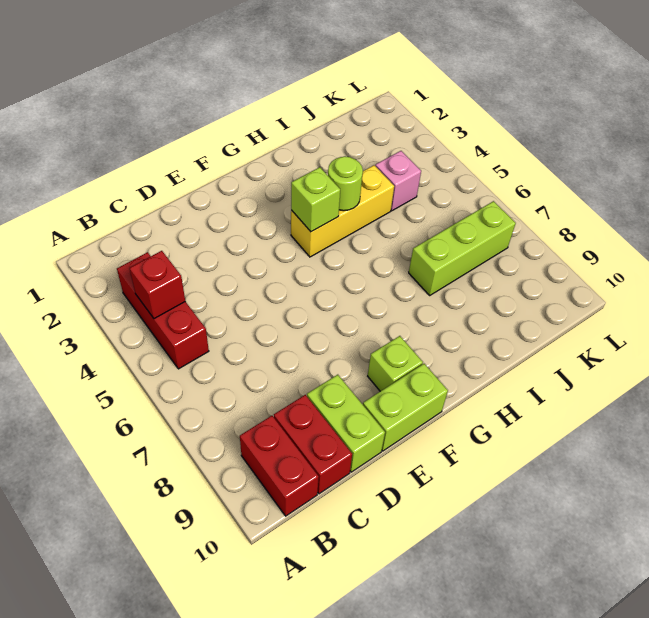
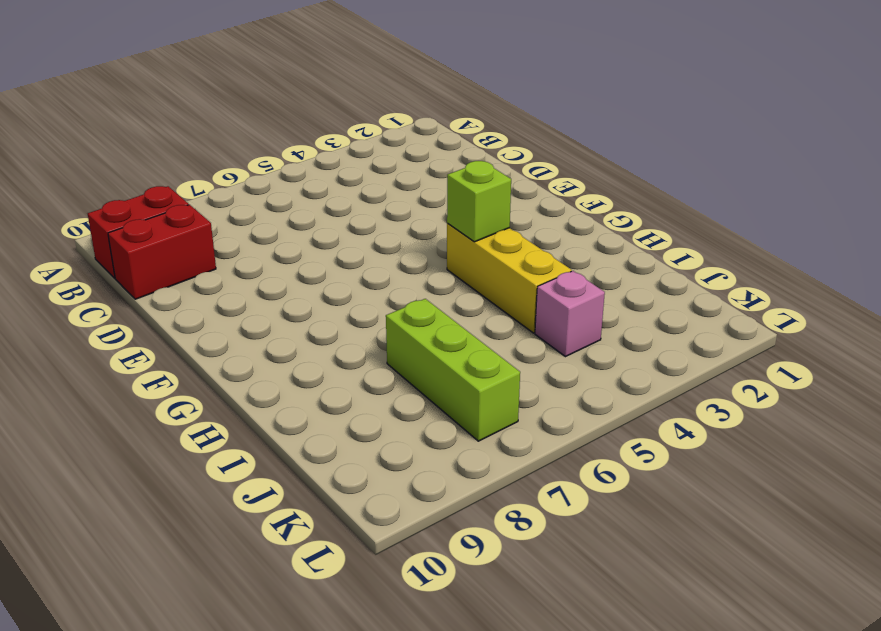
none -> red 1x3 brick [117,252,209,369]
none -> lime 1x2 brick [307,375,385,472]
none -> lime 1x2 brick [363,364,448,451]

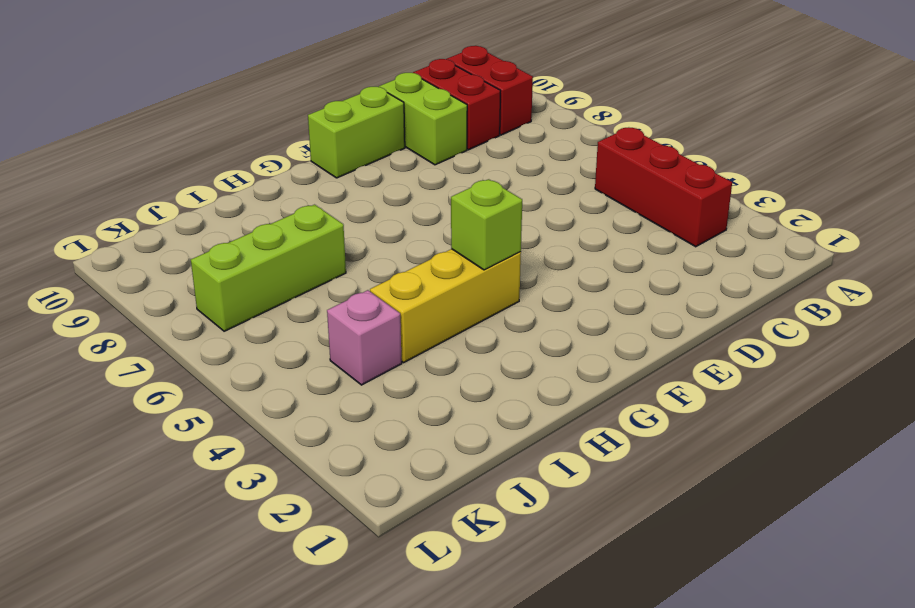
none -> lime 1x1 brick [368,336,423,391]
none -> red 1x1 brick [129,251,185,319]
none -> lime 1x1 round brick [328,156,363,211]

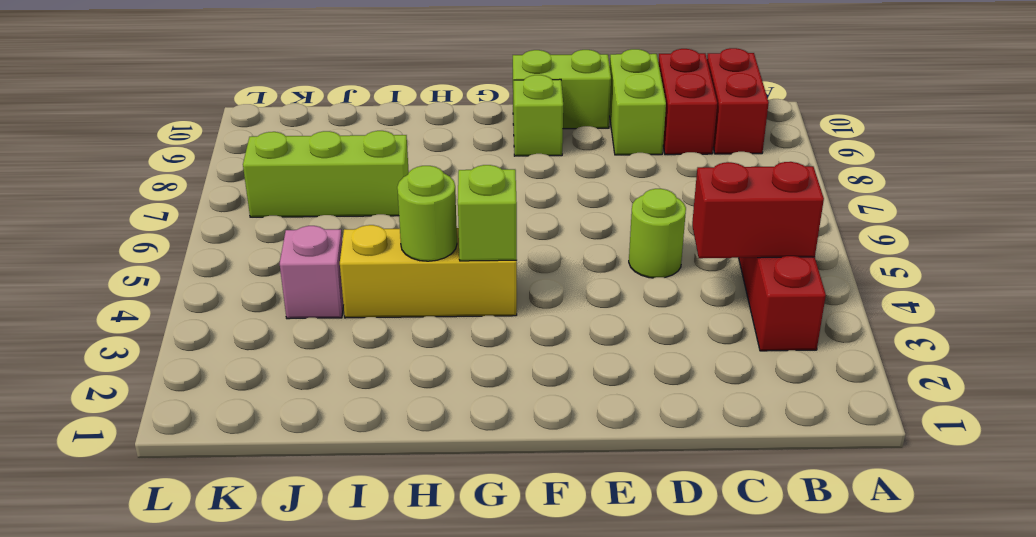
red 1x2 brick [692,162,824,258] -> red 1x1 brick [129,251,185,319]
lime 1x1 round brick [629,189,686,278] -> none

